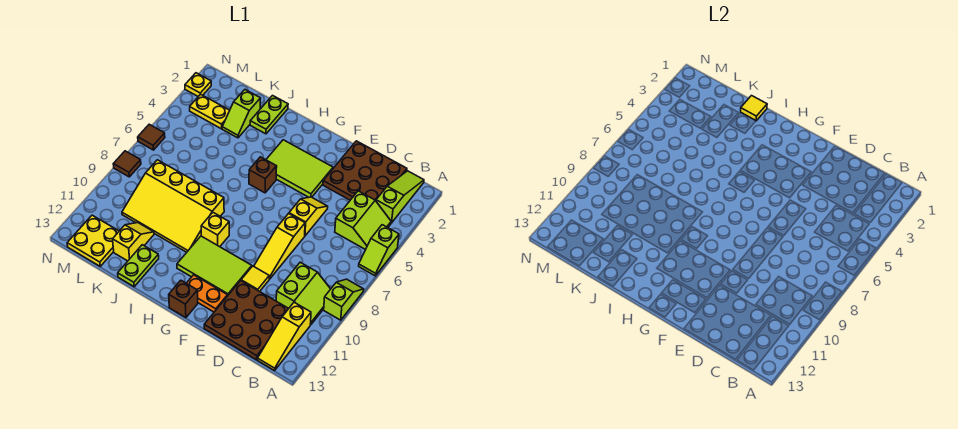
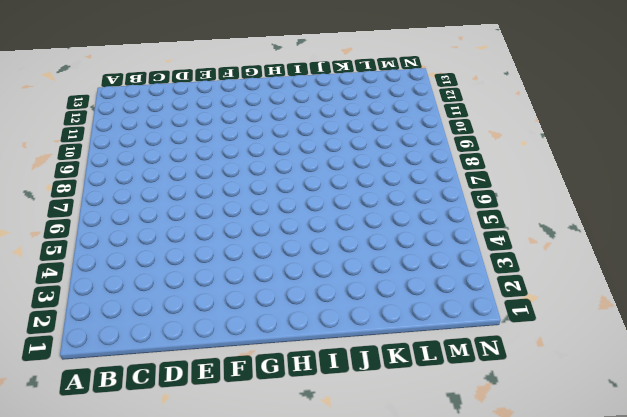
none -> lime 1x2 slope [359,225,399,276]
none -> lime 1x2 slope [324,279,364,320]
none -> lime 1x3 slope [376,171,424,223]

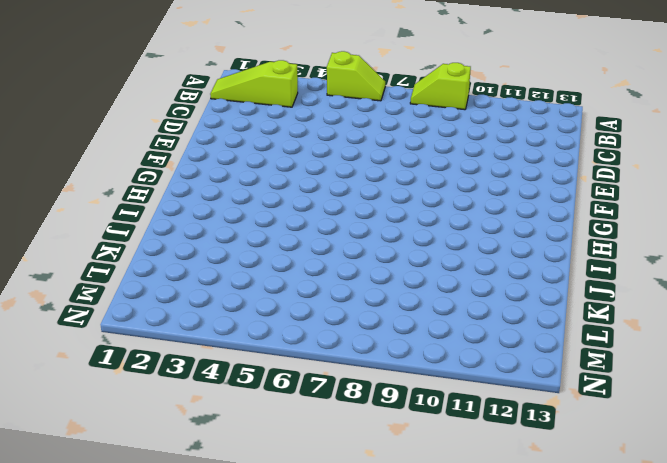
none -> lime 2x2 slope [335,191,391,250]
none -> lime 2x2 slope [276,262,330,325]
none -> yellow 1x3 slope [258,302,311,371]

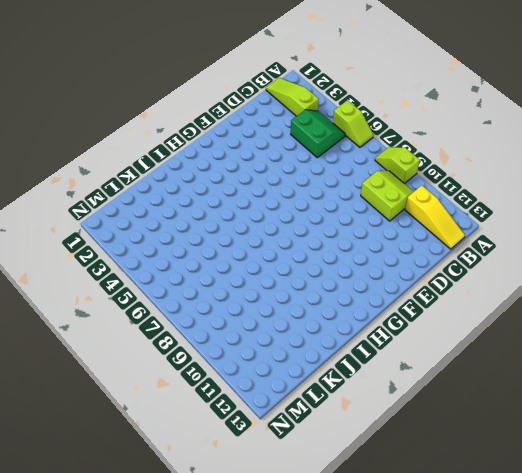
green 2x2 slope [291,110,345,158] -> lime 2x2 slope [335,191,391,250]
none -> brown 3x3 plate [323,141,407,201]
none -> brown 3x3 plate [204,281,289,360]
none -> yellow 1x2 slope [289,197,328,236]

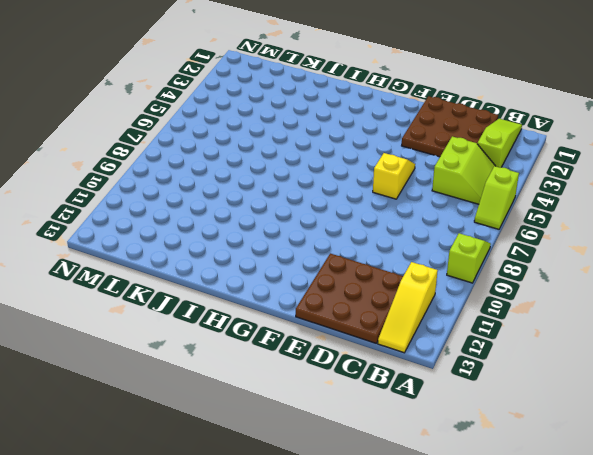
none -> lime 2x2 slope [276,262,330,325]
none -> yellow 1x3 slope [254,214,305,279]
none -> yellow 1x1 tile [241,266,269,291]

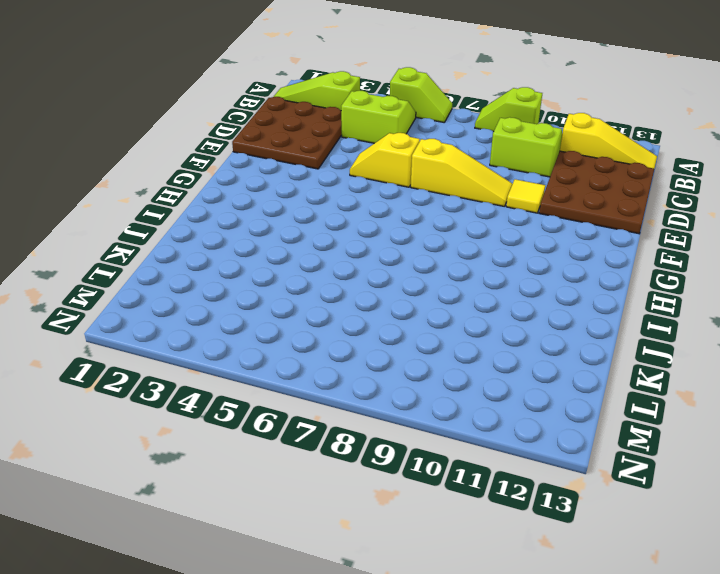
none -> lime 2x3 tile [266,140,333,197]
none -> lime 2x3 tile [177,236,252,295]
none -> orange 1x2 plate [186,275,228,312]

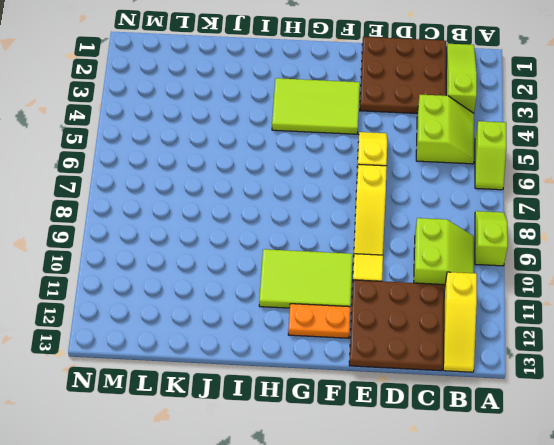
none -> brown 1x1 brick [169,280,198,318]
none -> brown 1x1 brick [249,157,277,193]
none -> yellow 1x1 brick [201,213,229,247]

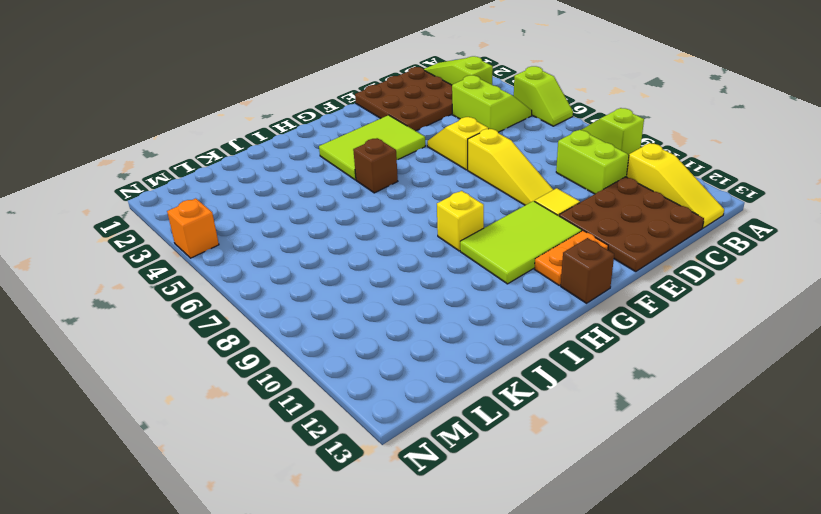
orange 1x1 brick [167,198,219,258] -> none
none -> yellow 3x4 slope [122,160,224,252]
none -> lime 1x2 plate [250,96,288,134]
none -> lime 1x2 plate [118,245,159,287]

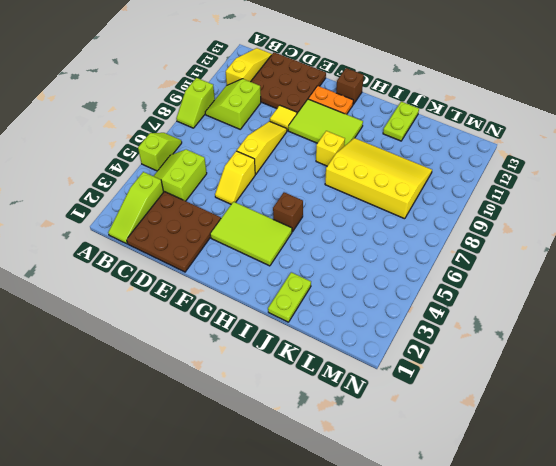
none -> lime 1x2 slope [222,90,261,138]
none -> yellow 1x2 slope [113,223,154,261]
none -> yellow 1x2 plate [190,94,230,129]

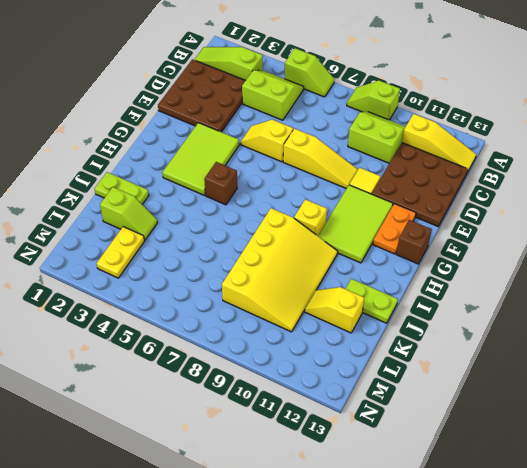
none -> yellow 2x2 plate [67,215,119,266]
none -> yellow 1x1 plate [185,73,211,97]
none -> brown 1x1 tile [138,124,165,150]

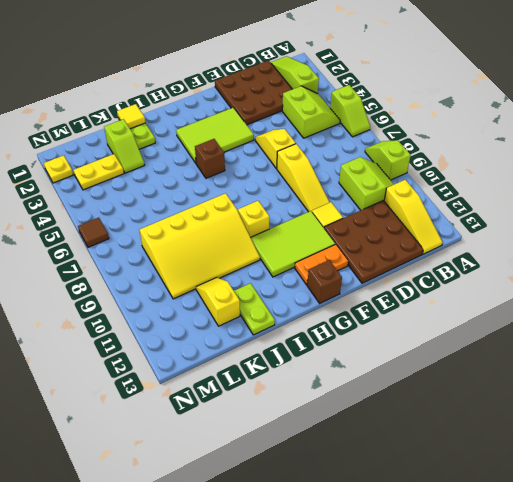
none -> yellow 2x2 plate [67,215,119,266]
none -> brown 1x1 tile [113,151,141,177]

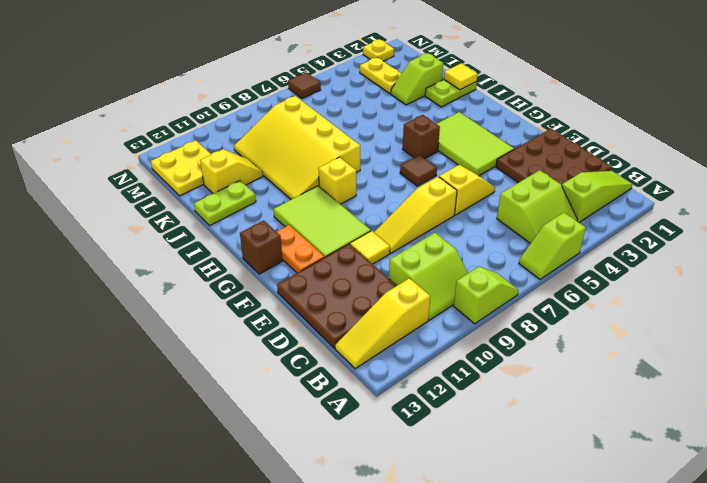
brown 1x1 tile [400,155,437,186] -> brown 1x1 tile moved to [113,151,141,177]

